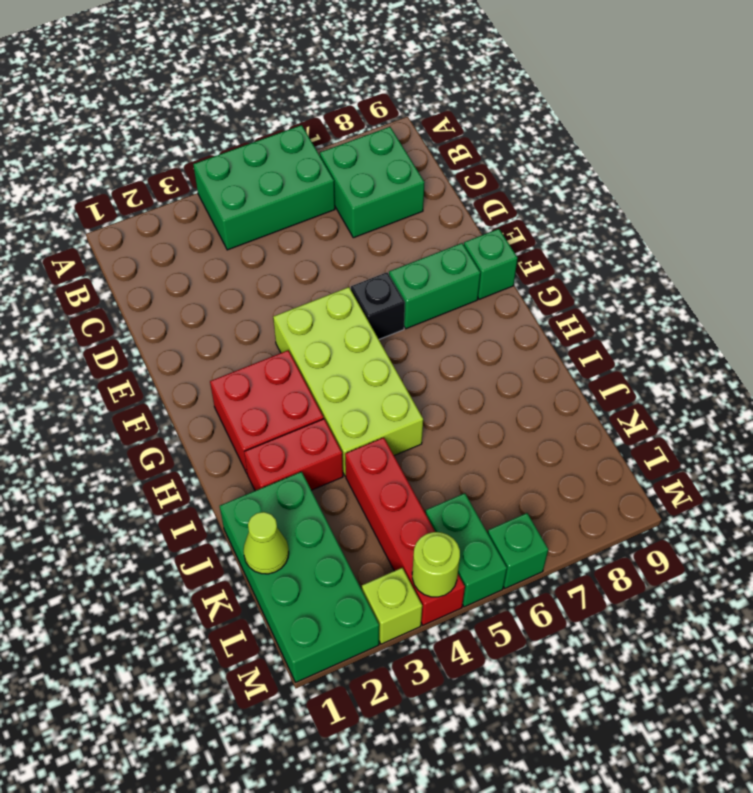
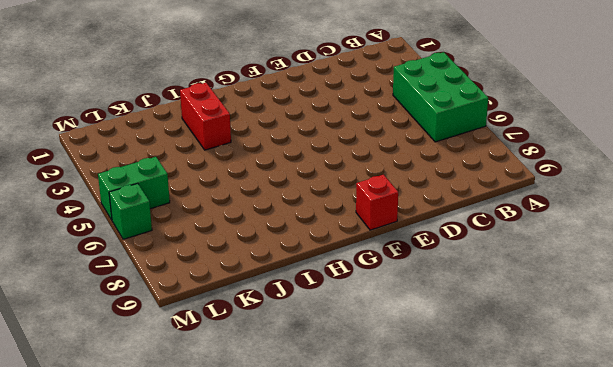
red 1x1 brick [356,175,398,230] -> green 1x1 brick [464,229,518,299]
none -> green 2x2 brick [320,127,425,238]
none -> lime 2x4 brick [273,287,423,476]
none -> black 1x1 brick [351,272,405,339]

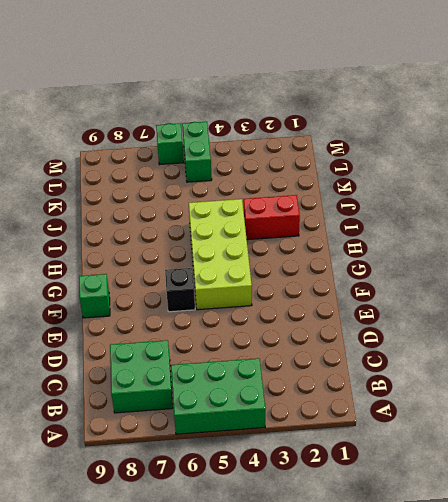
none -> green 1x2 brick [389,243,480,329]
none -> red 2x2 brick [210,350,324,473]
none -> green 2x4 brick [220,472,379,682]

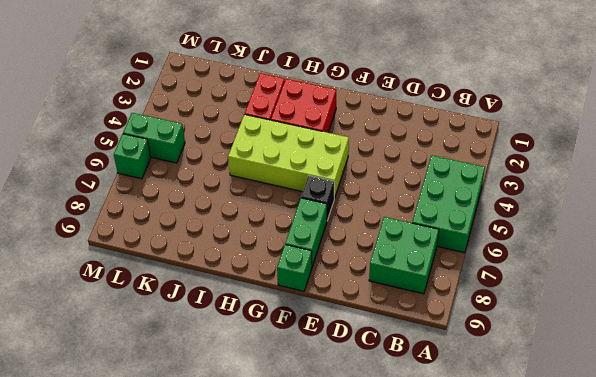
none -> green 2x4 brick [220,472,379,682]
none -> red 1x4 brick [345,438,465,625]
none -> lime 1x1 brick [362,568,422,644]

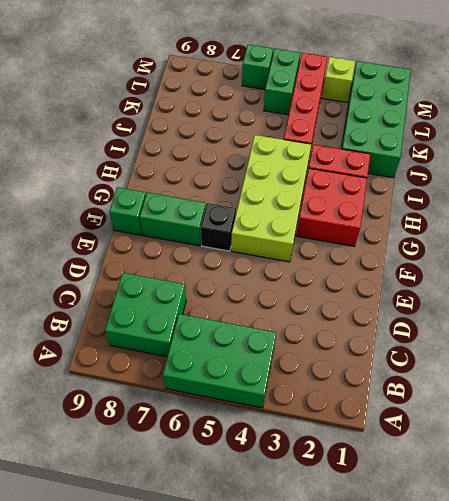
none -> lime 1x1 cone [244,512,289,574]
none -> lime 1x1 round brick [412,532,460,597]

